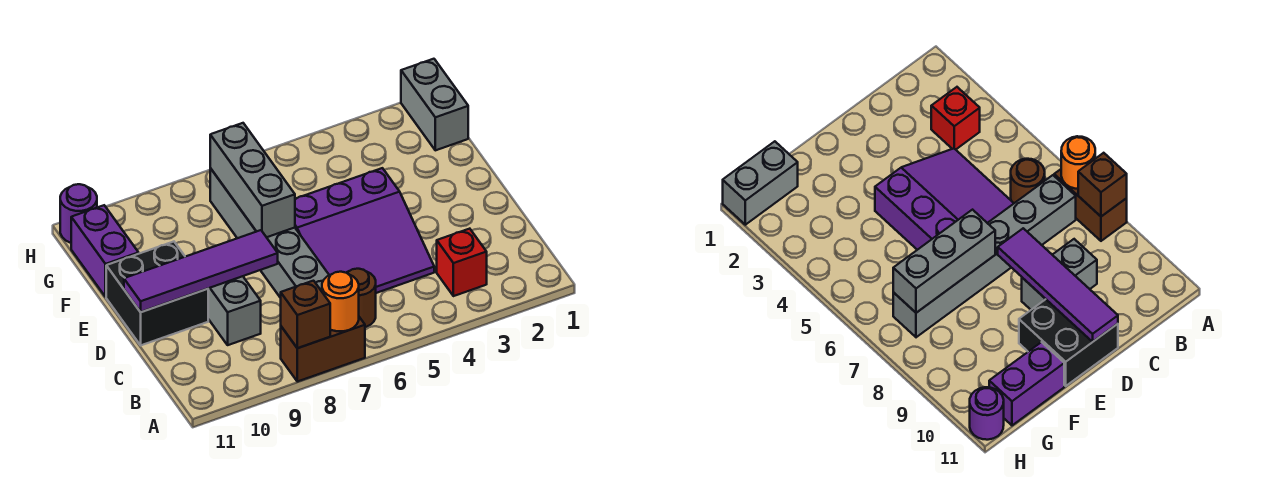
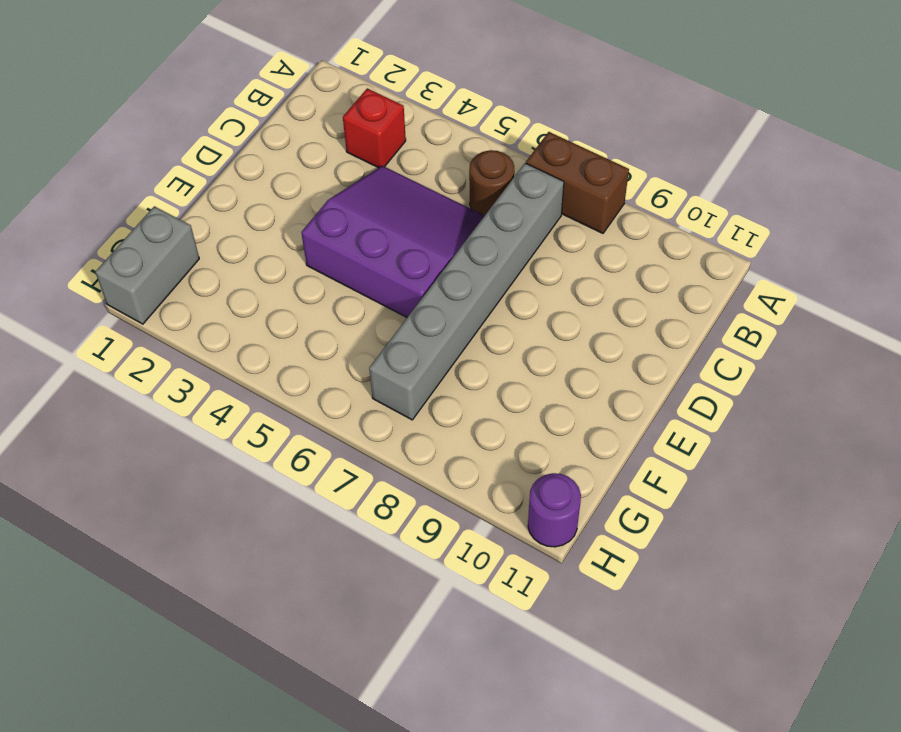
none -> grey 1x2 brick [208,276,261,345]
none -> black 2x2 brick [106,242,208,345]
none -> purple 1x2 brick [71,205,139,297]

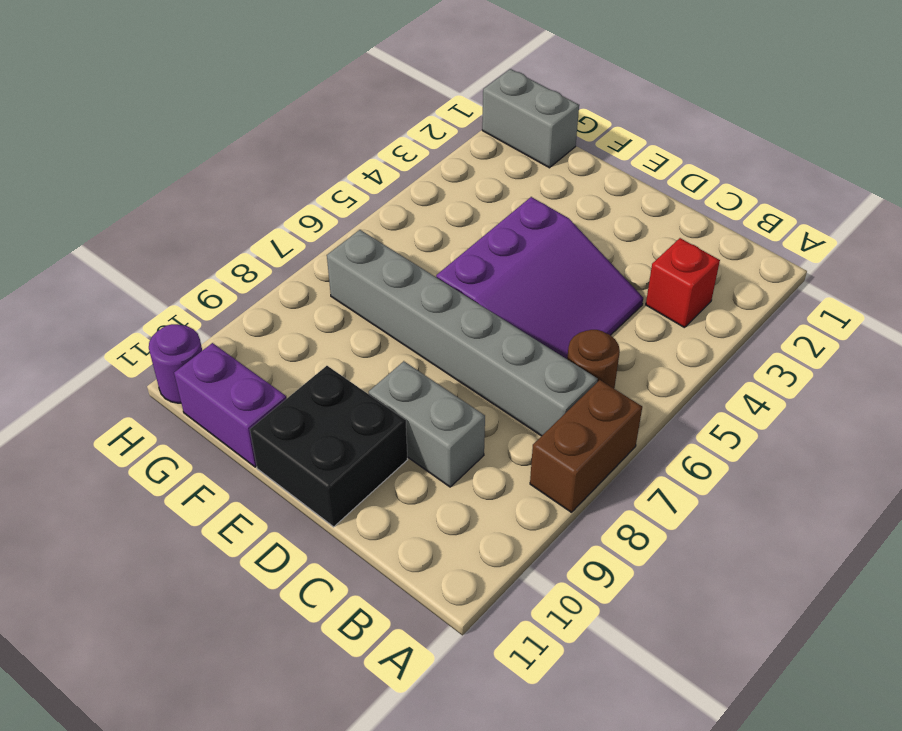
none -> orange 1x1 round brick [322,272,359,331]
none -> brown 1x1 brick [281,281,330,348]
none -> purple 1x4 tile [124,230,278,312]

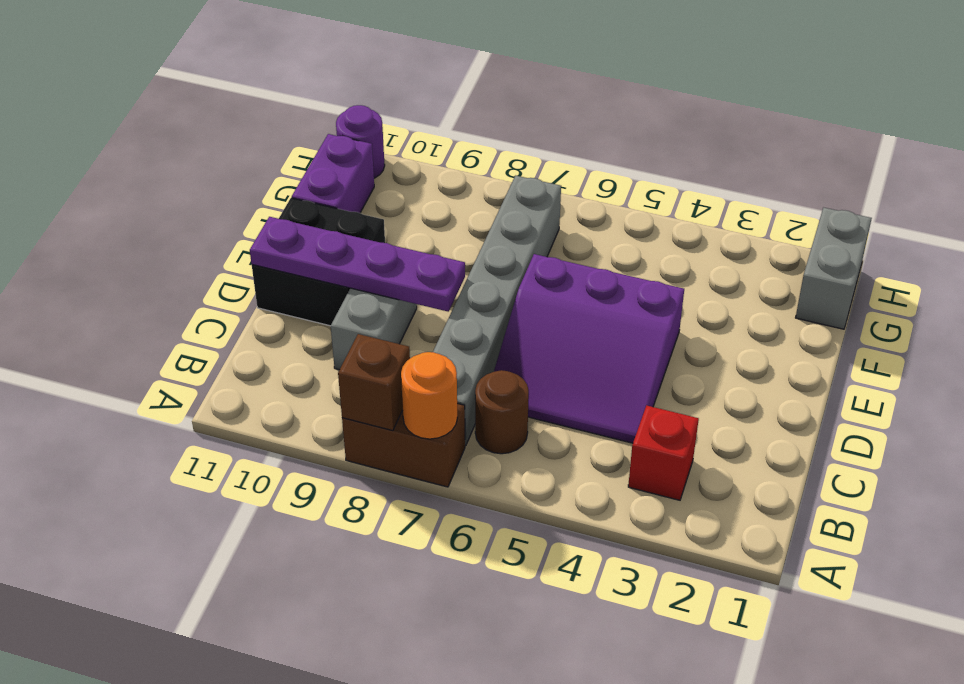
purple 1x4 plate [250,217,465,312] -> purple 1x4 tile [124,230,278,312]
none -> grey 1x3 brick [210,123,295,237]

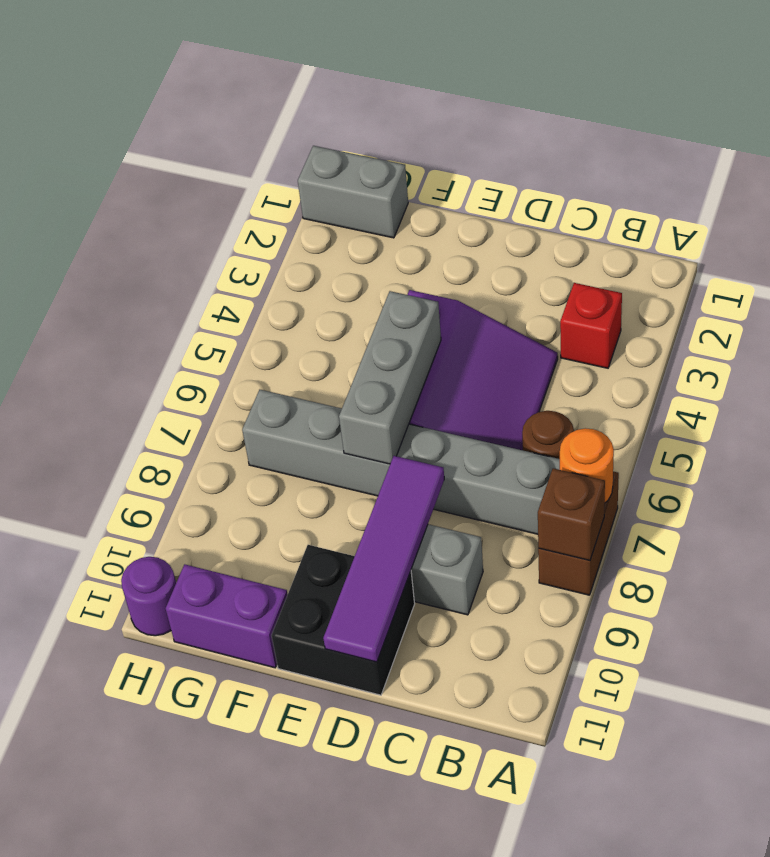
grey 1x3 brick [339,291,441,464] -> grey 1x3 brick turned to [210,123,295,237]

